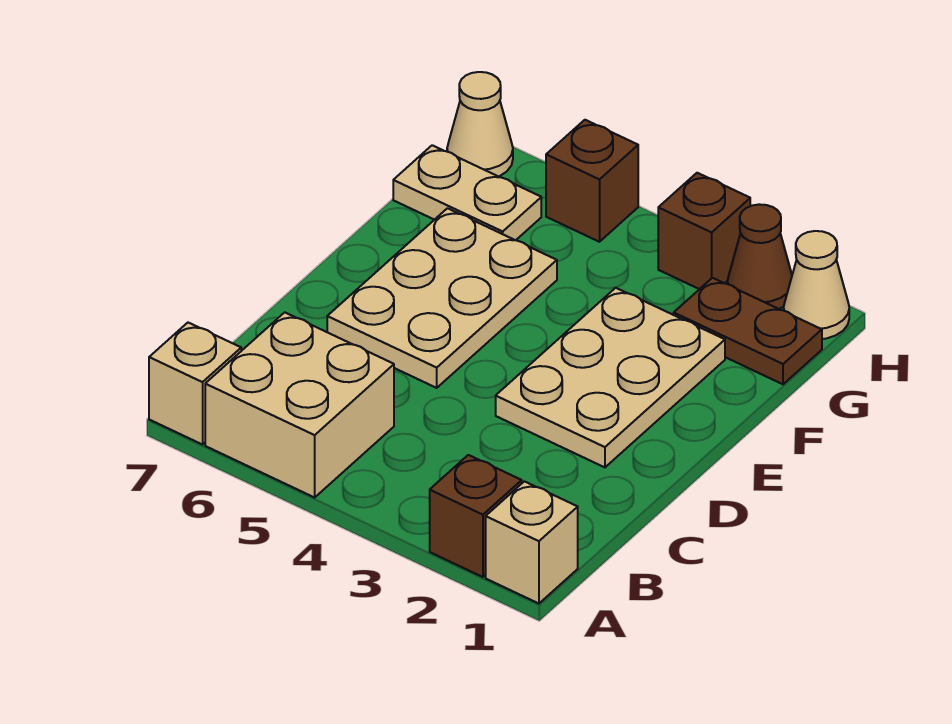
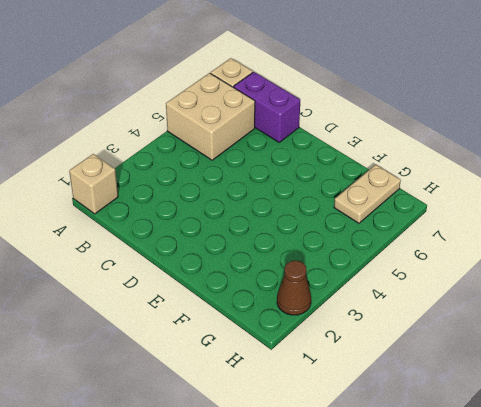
purple 1x2 brick [233,72,300,142] -> none
none -> brown 1x1 brick [430,455,522,577]
none -> tan 2x3 plate [496,288,725,467]
none -> tan 2x3 plate [327,208,557,388]

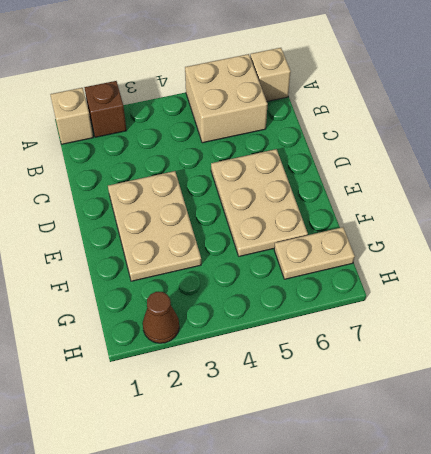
none -> brown 1x2 plate [674,278,822,384]
none -> tan 1x1 cone [784,231,849,339]
none -> brown 1x1 brick [658,173,750,289]

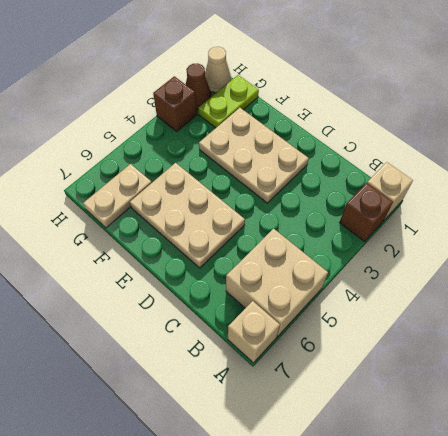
lime 1x2 plate [198,75,259,128] -> brown 1x2 plate [674,278,822,384]
none -> brown 1x1 brick [546,120,638,242]
none -> tan 1x1 cone [447,72,513,177]

